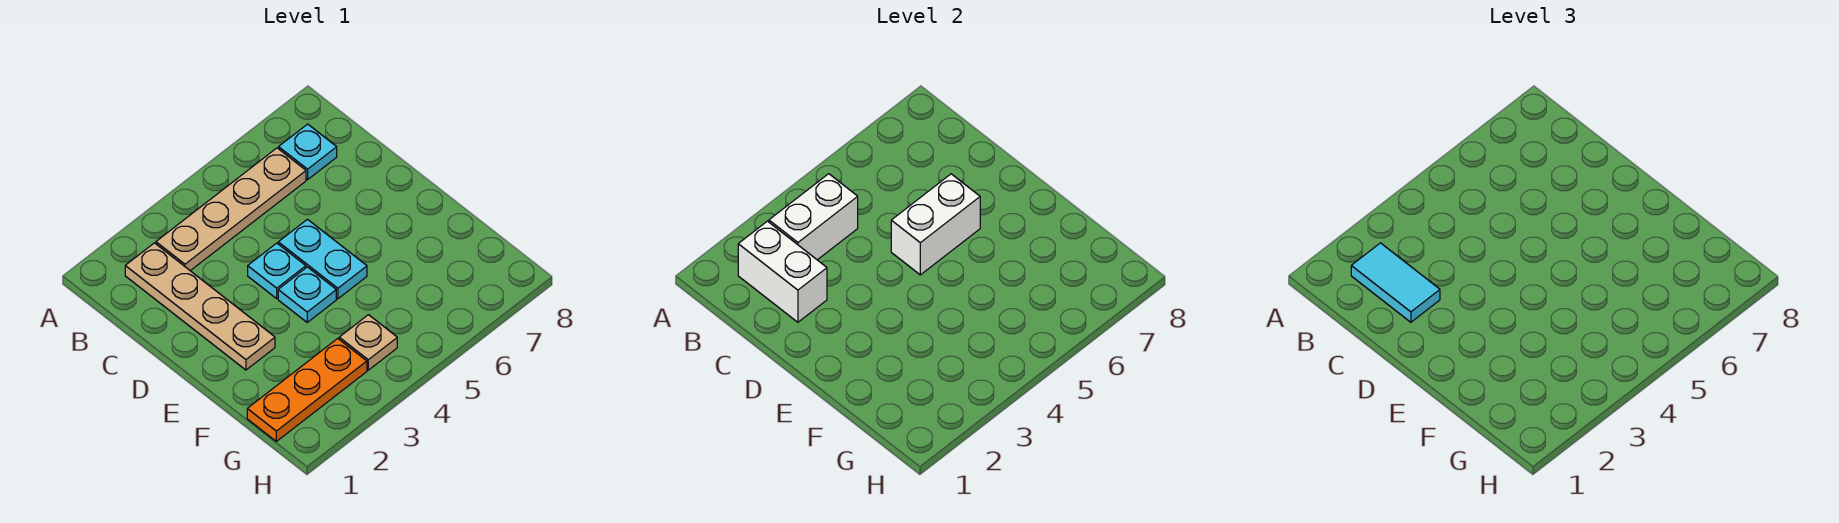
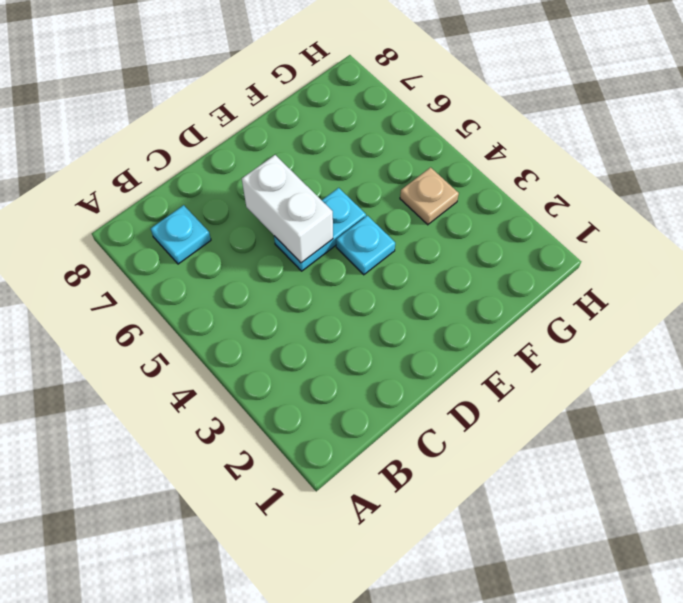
none -> tan 1x4 plate [125,243,275,370]
none -> tan 1x4 plate [156,148,306,271]
none -> cyan 1x1 plate [248,243,306,298]

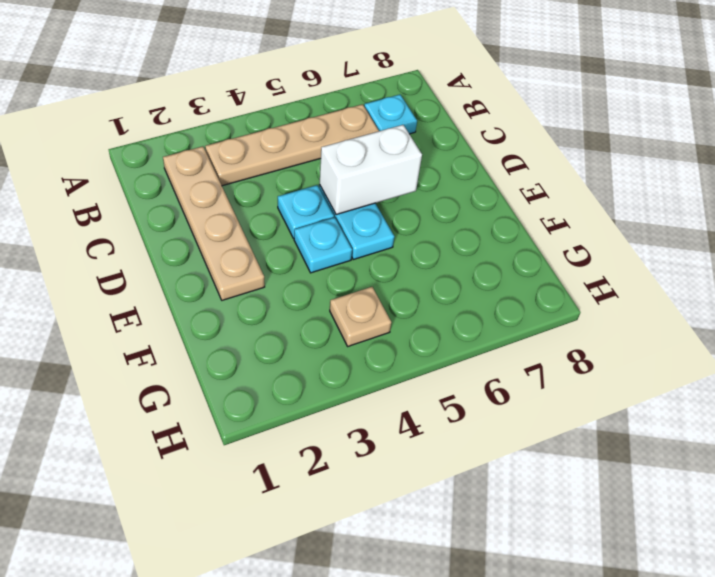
none -> orange 1x3 plate [247,339,367,441]
none -> white 1x2 brick [738,221,827,322]
none -> white 1x2 brick [769,174,858,260]

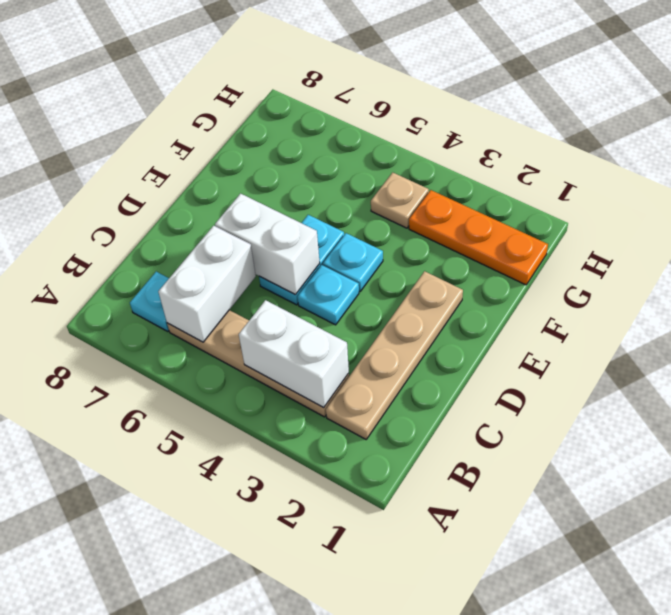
white 1x2 brick [158,226,256,342] -> white 1x2 brick moved to [738,221,827,322]
none -> cyan 1x2 tile [1351,243,1440,322]

